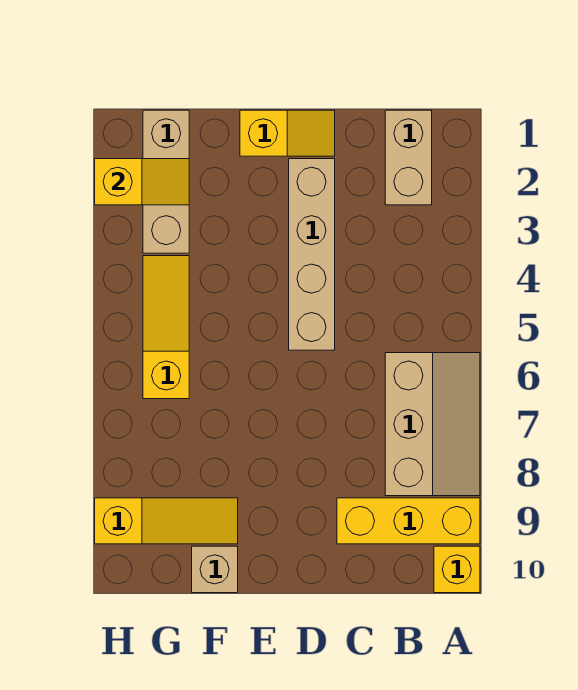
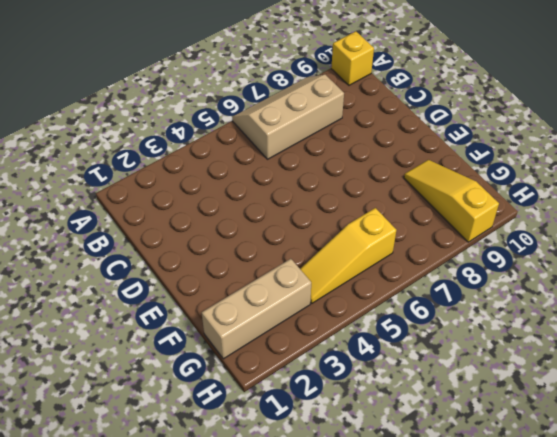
none -> yellow 1x3 brick [337,498,480,544]
none -> tan 1x2 brick [385,110,432,205]

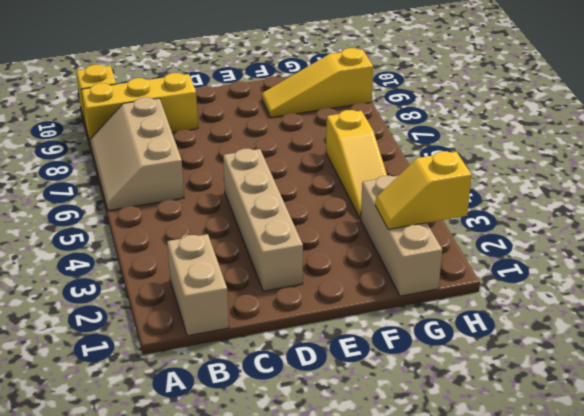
none -> yellow 1x2 slope [240,110,335,156]
none -> tan 1x1 brick [192,546,238,593]

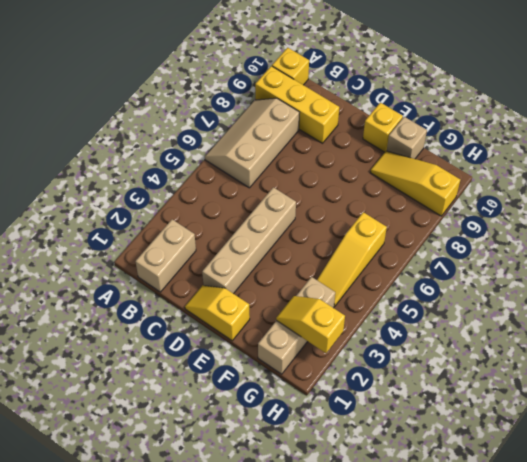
yellow 1x1 brick [363,103,403,152] -> none

